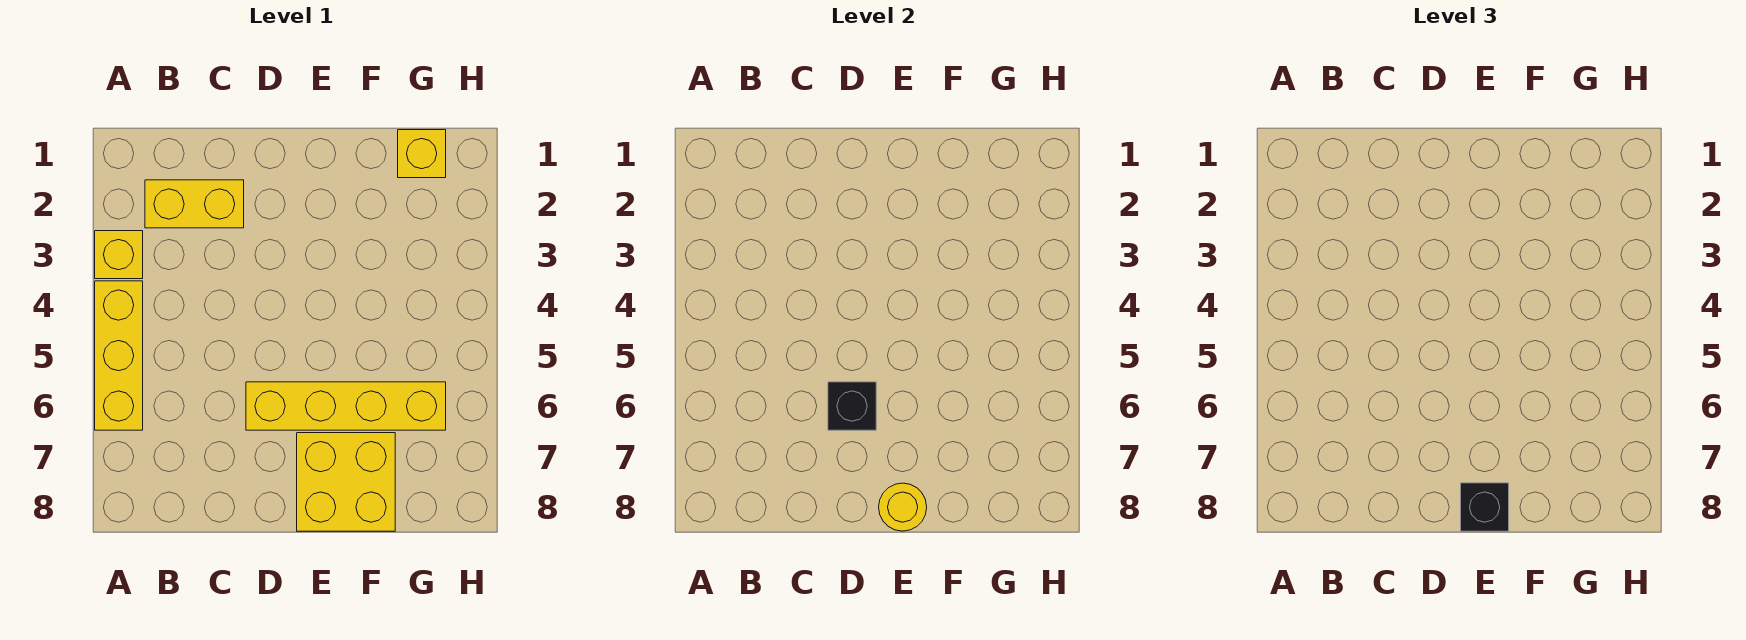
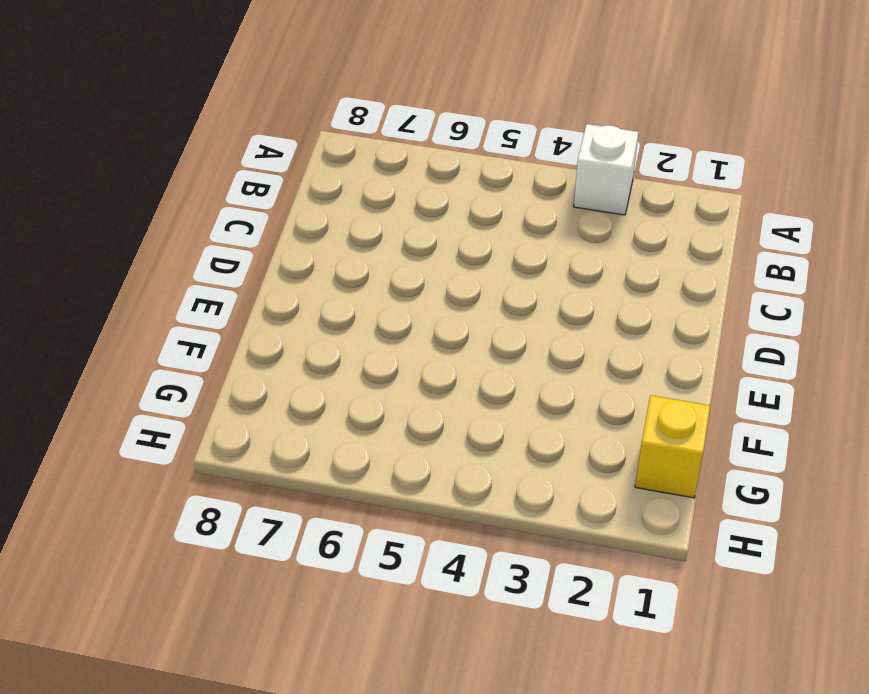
white 1x1 brick [574,124,638,215] -> yellow 1x1 brick [95,231,143,279]
none -> yellow 1x3 brick [95,281,143,430]
none -> yellow 1x2 brick [145,180,244,228]

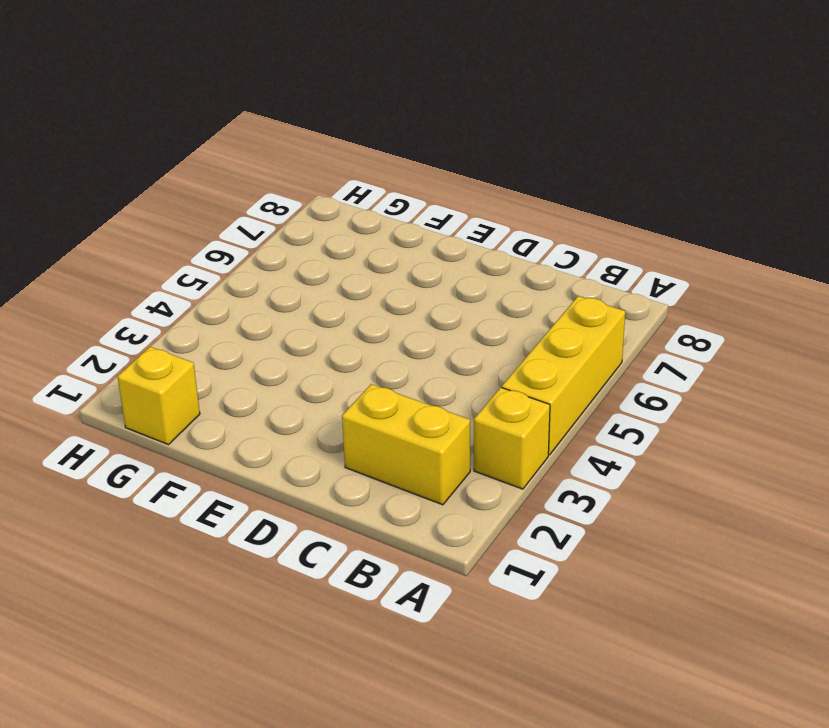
none -> yellow 1x4 brick [246,382,446,430]
none -> yellow 2x2 brick [297,433,395,531]

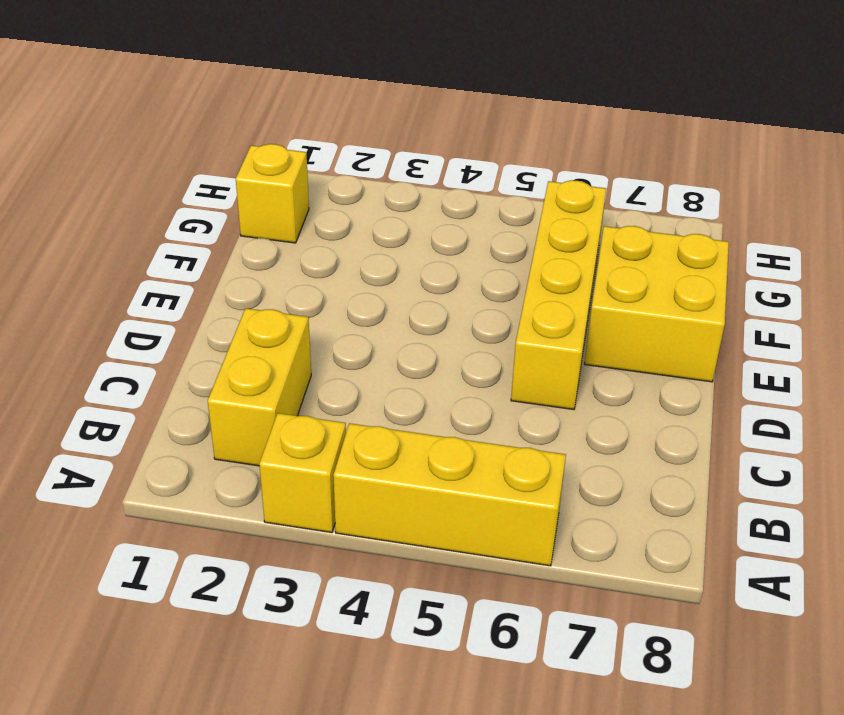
none -> black 1x1 brick [828,382,876,430]
none -> yellow 1x1 round brick [879,483,927,531]

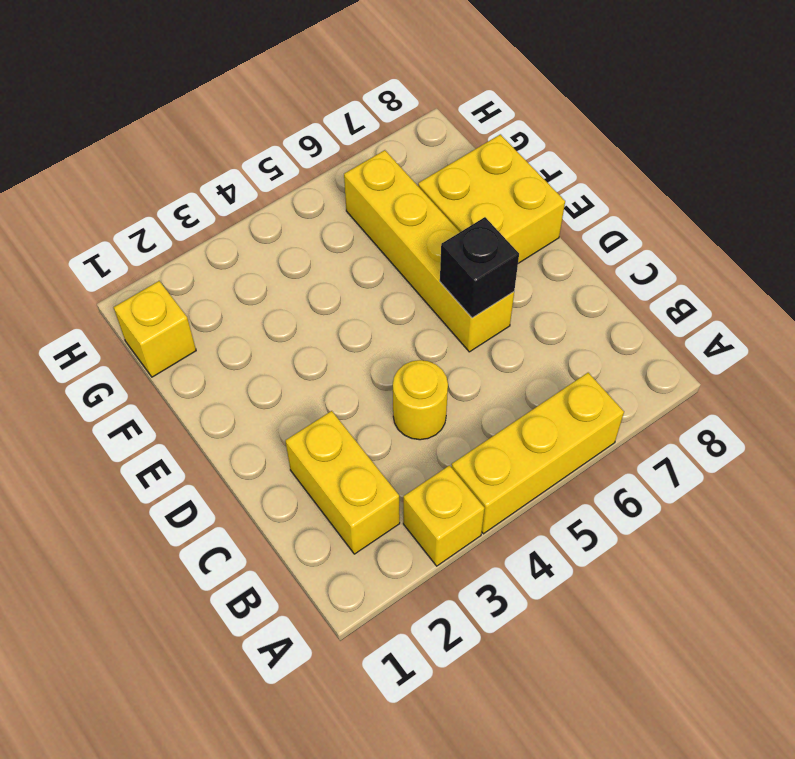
yellow 1x1 round brick [393,360,448,440] -> yellow 1x1 round brick moved to [879,483,927,531]
none -> black 1x1 brick [1461,483,1509,531]

